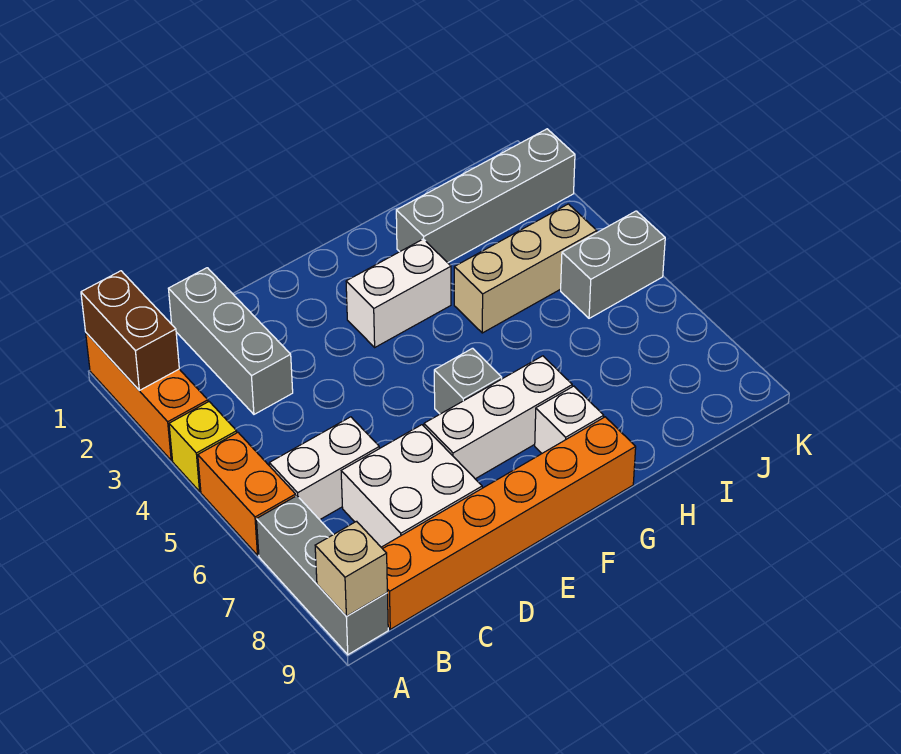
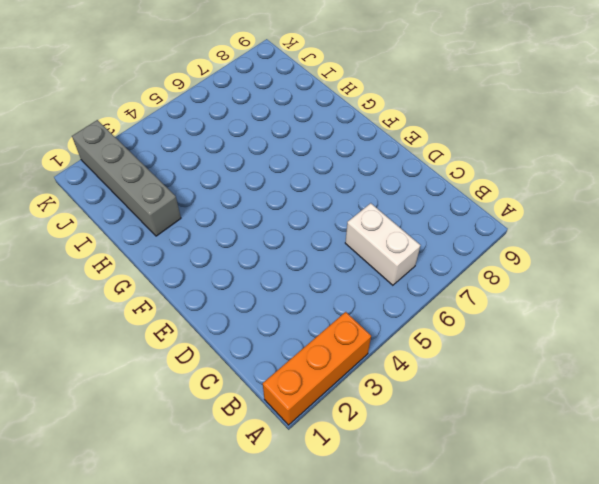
none -> yellow 1x1 brick [169,402,237,491]
none -> orange 1x2 brick [198,433,296,555]
none -> grey 1x3 brick [257,496,388,654]

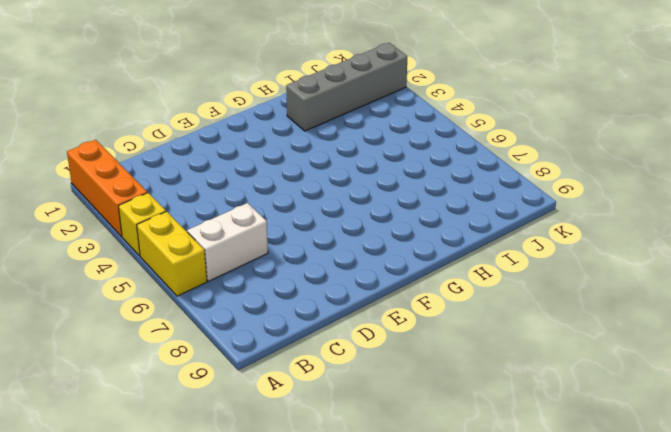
yellow 1x2 brick [137,211,207,296] -> orange 1x2 brick [198,433,296,555]
none -> grey 1x3 brick [257,496,388,654]
none -> orange 1x6 brick [381,417,636,629]
none -> grey 1x3 brick [168,268,293,414]

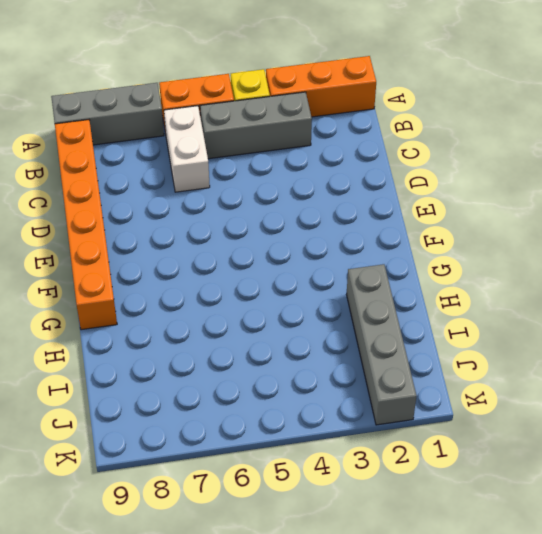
grey 1x3 brick [200,92,312,159] -> grey 1x3 brick moved to [168,268,293,414]
none -> white 2x2 brick [341,425,482,547]
none -> white 1x3 brick [424,356,572,479]
none -> white 1x2 brick [346,239,451,347]

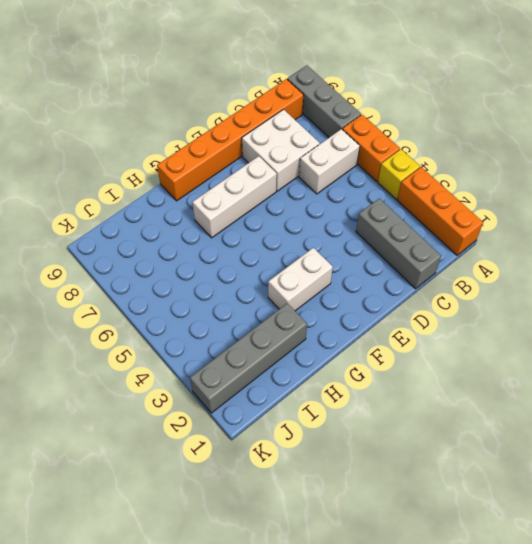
none -> grey 1x1 brick [434,348,502,414]
none -> white 1x1 brick [535,386,604,453]
none -> tan 1x3 brick [454,204,597,333]

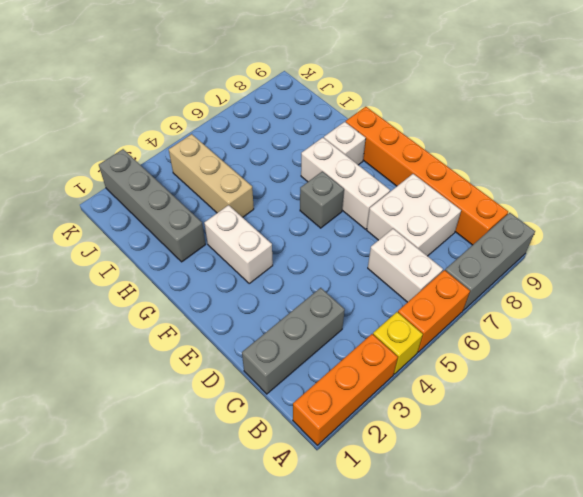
none -> grey 1x2 brick [561,211,665,318]
none -> brown 1x2 brick [81,271,179,390]
none -> tan 1x1 brick [315,521,387,616]

